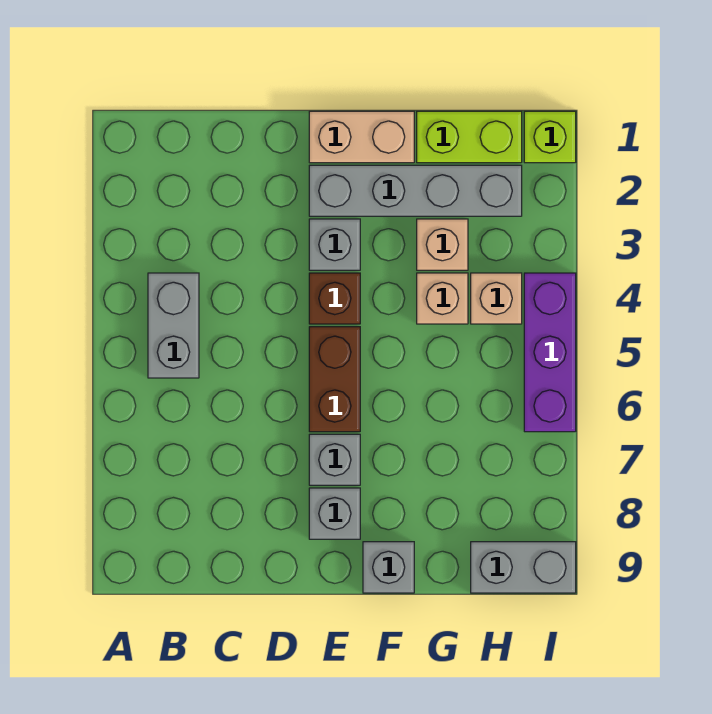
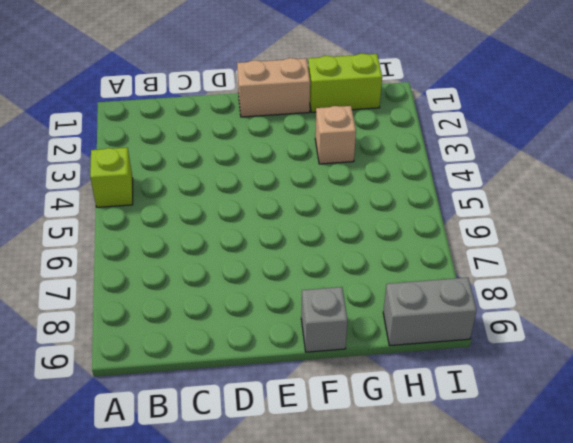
lime 1x1 brick [90,148,133,207] -> lime 1x1 brick moved to [524,111,576,163]
none -> grey 1x2 brick [148,273,199,378]
none -> grey 1x4 brick [309,165,522,216]
none -> grey 1x1 brick [309,219,360,270]

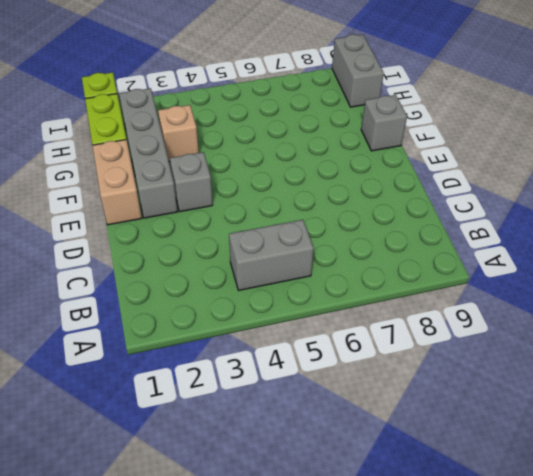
none -> brown 1x1 brick [309,273,360,324]
none -> brown 1x2 brick [309,327,360,432]
none -> grey 1x1 brick [309,434,360,485]

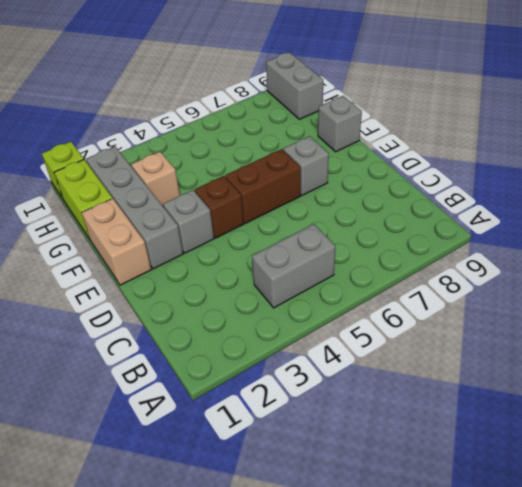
none -> grey 1x1 brick [309,488,360,539]
none -> tan 1x1 brick [417,273,468,324]
none -> tan 1x1 brick [471,273,522,324]

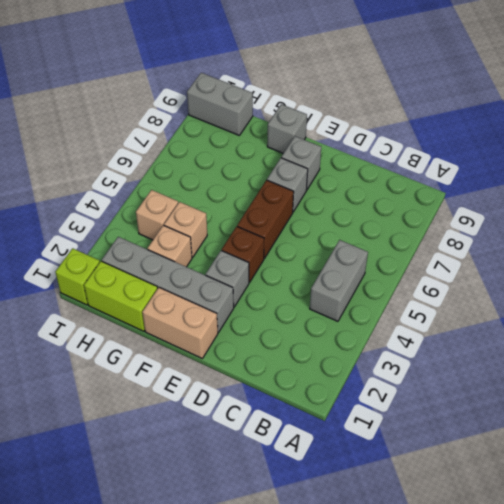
none -> purple 1x3 brick [524,273,576,432]

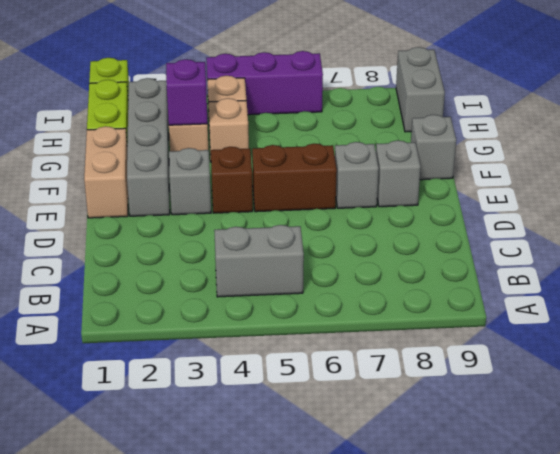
purple 1x1 brick [166,59,208,125] -> none

